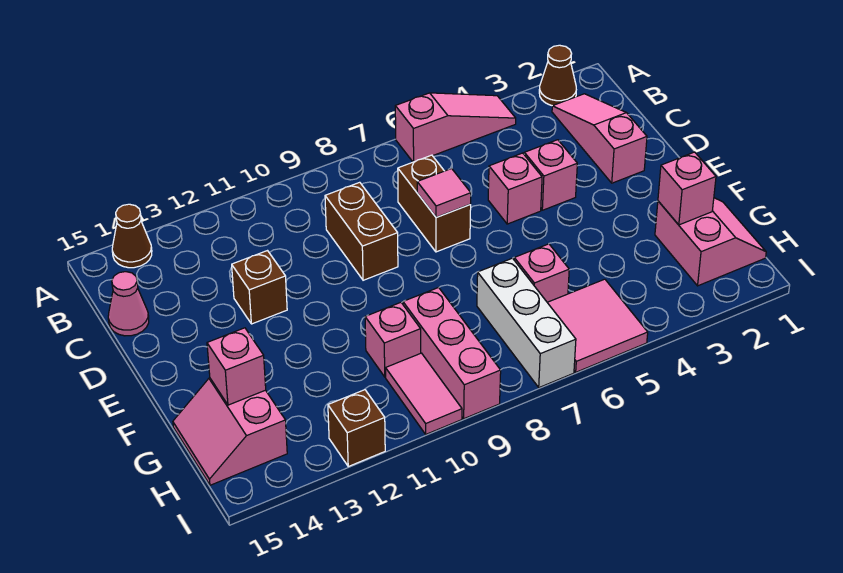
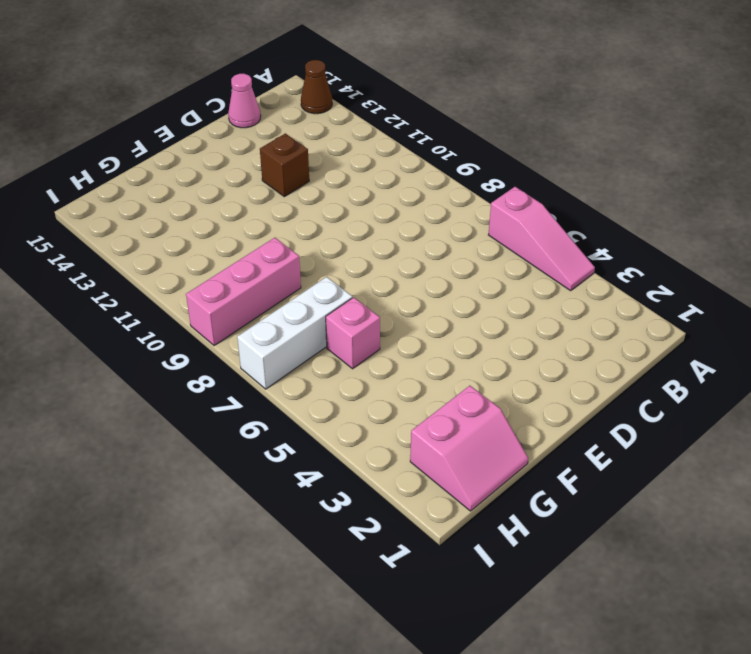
none -> brown 1x1 cone [539,45,576,106]
none -> pink 1x3 slope [552,94,647,183]
none -> brown 1x2 brick [398,155,471,252]

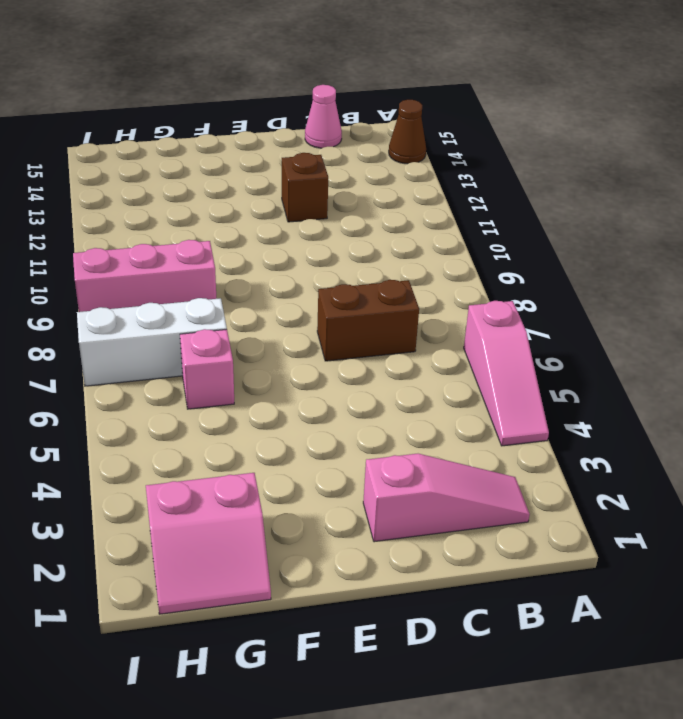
none -> brown 1x1 cone [539,45,576,106]
none -> brown 1x2 brick [325,182,398,280]
none -> pink 1x1 brick [524,140,577,210]

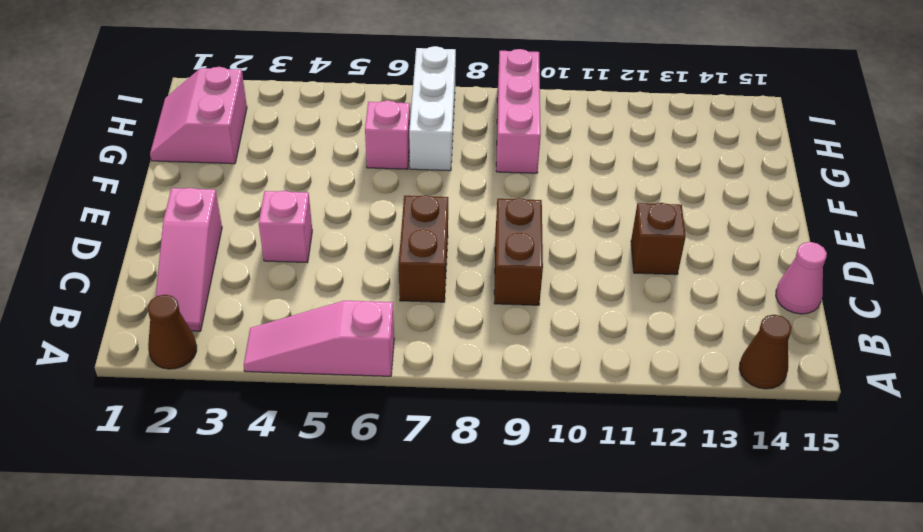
none -> pink 1x1 brick [488,153,542,224]
none -> pink 1x1 brick [365,303,421,377]
none -> pink 2x2 slope [173,378,287,485]

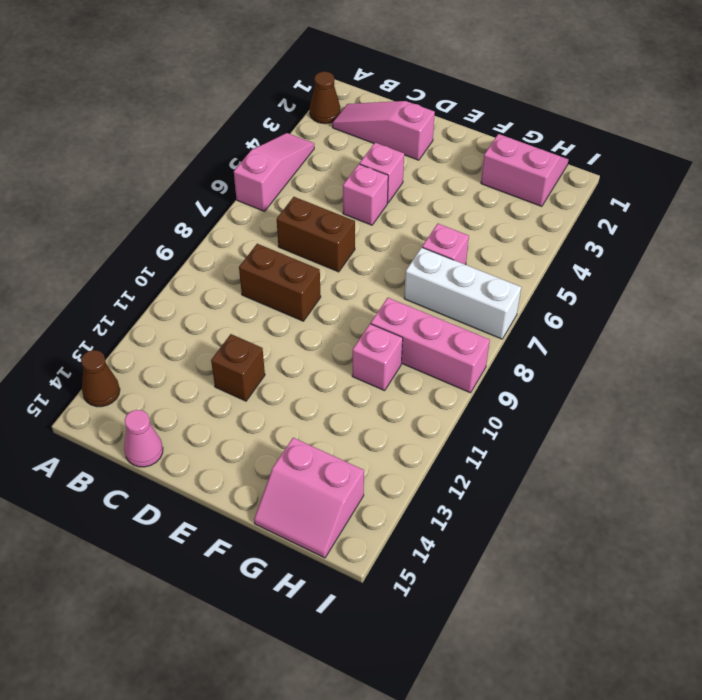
none -> pink 2x2 tile [547,279,648,372]
none -> pink 1x2 tile [386,353,462,434]
none -> brown 1x1 brick [328,390,385,466]

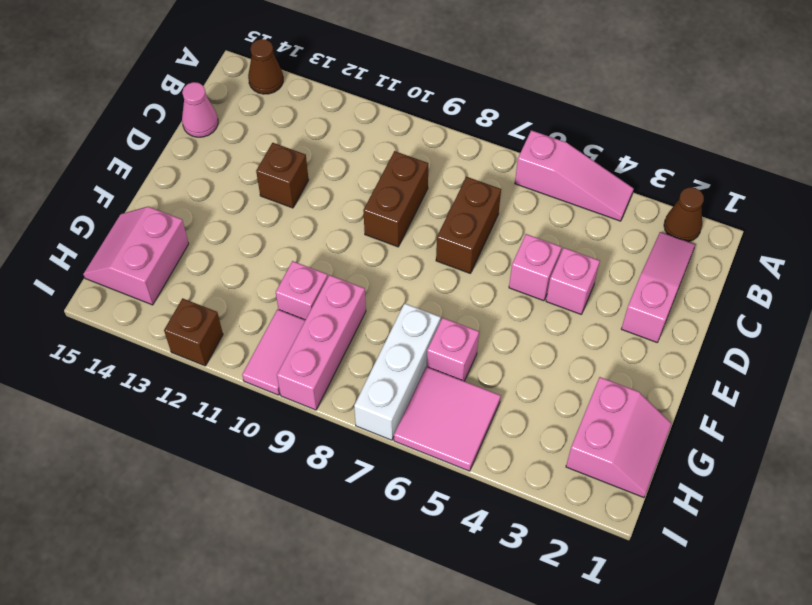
none -> pink 1x1 tile [417,169,471,217]
none -> pink 1x1 brick [658,152,716,225]
none -> pink 1x1 brick [207,328,266,405]

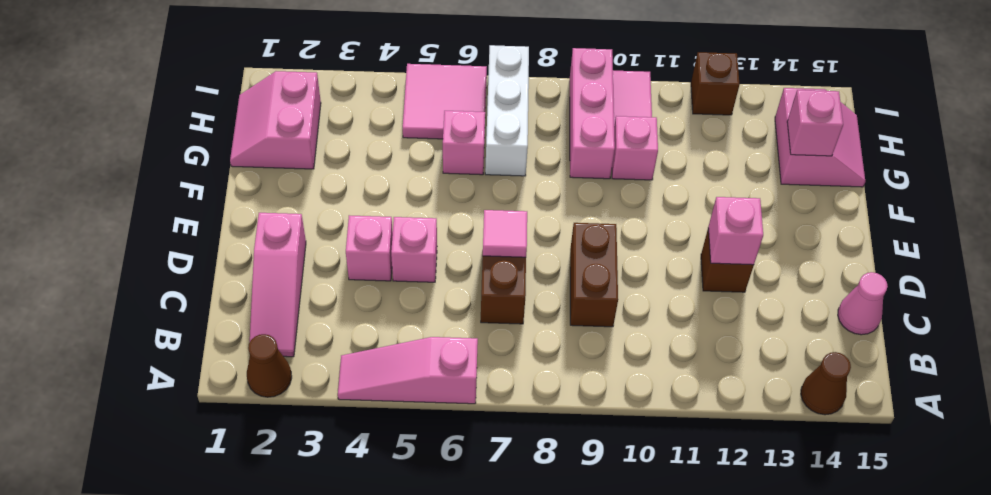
pink 1x1 brick [708,197,763,265] -> pink 1x1 brick moved to [658,152,716,225]

